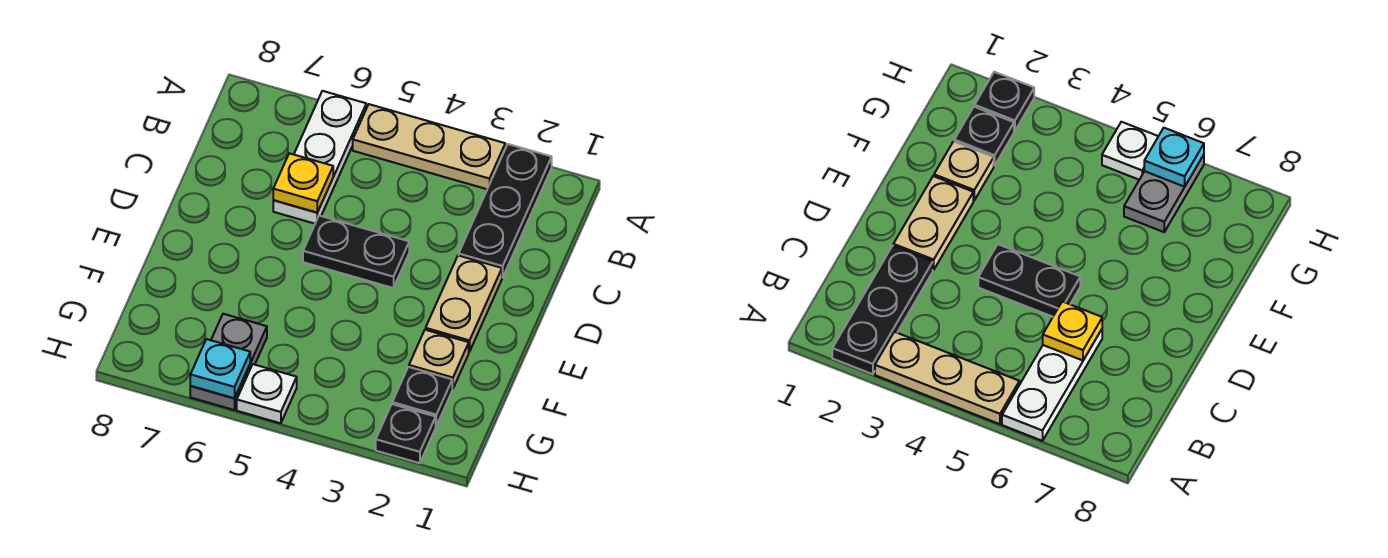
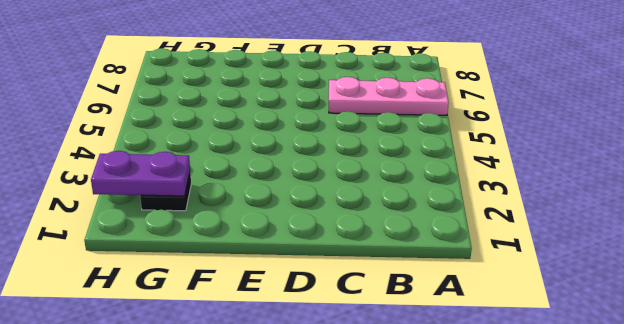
pink 1x3 plate [329,77,449,115] -> white 1x3 plate [273,91,366,224]
purple 1x2 plate [91,151,190,196] -> none
none -> black 1x3 plate [459,144,552,277]
none -> tan 1x3 plate [353,104,505,189]
none -> tan 1x2 plate [426,255,502,352]

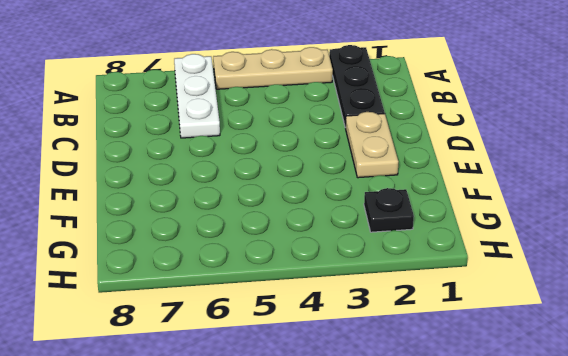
none -> black 1x2 plate [303,216,409,288]
none -> tan 1x1 plate [409,330,469,389]
none -> grey 1x2 plate [190,314,267,410]

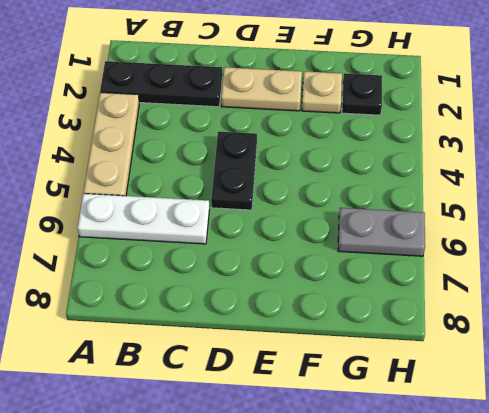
none -> black 1x1 plate [376,404,436,463]
none -> white 1x1 plate [237,364,297,423]
none -> yellow 1x1 plate [273,153,333,212]

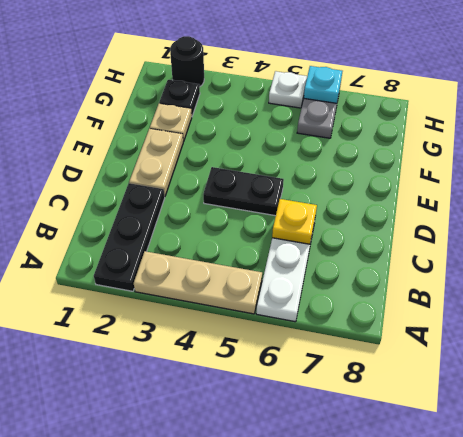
black 1x1 round brick [170,36,204,86] -> black 1x1 plate [376,404,436,463]

